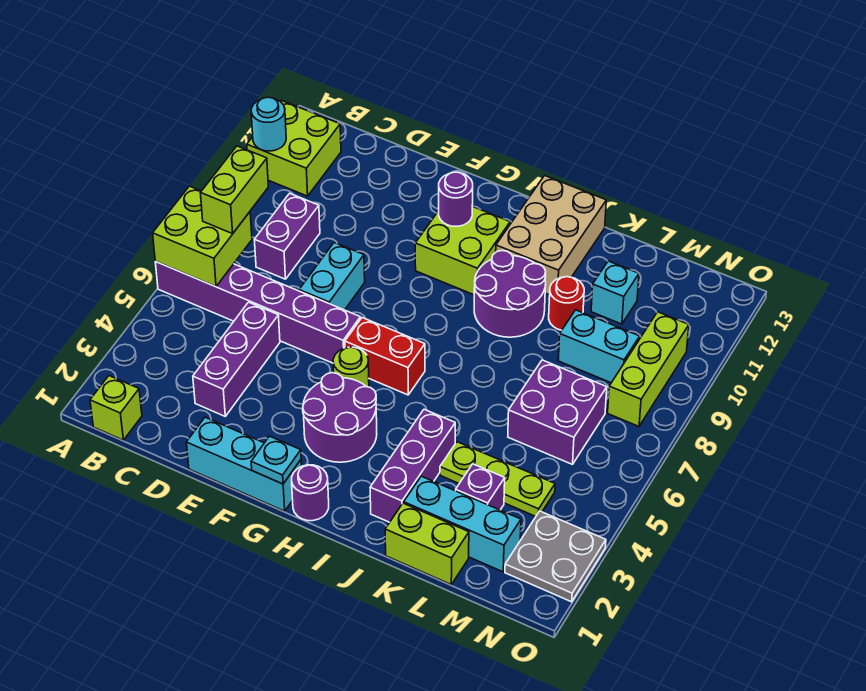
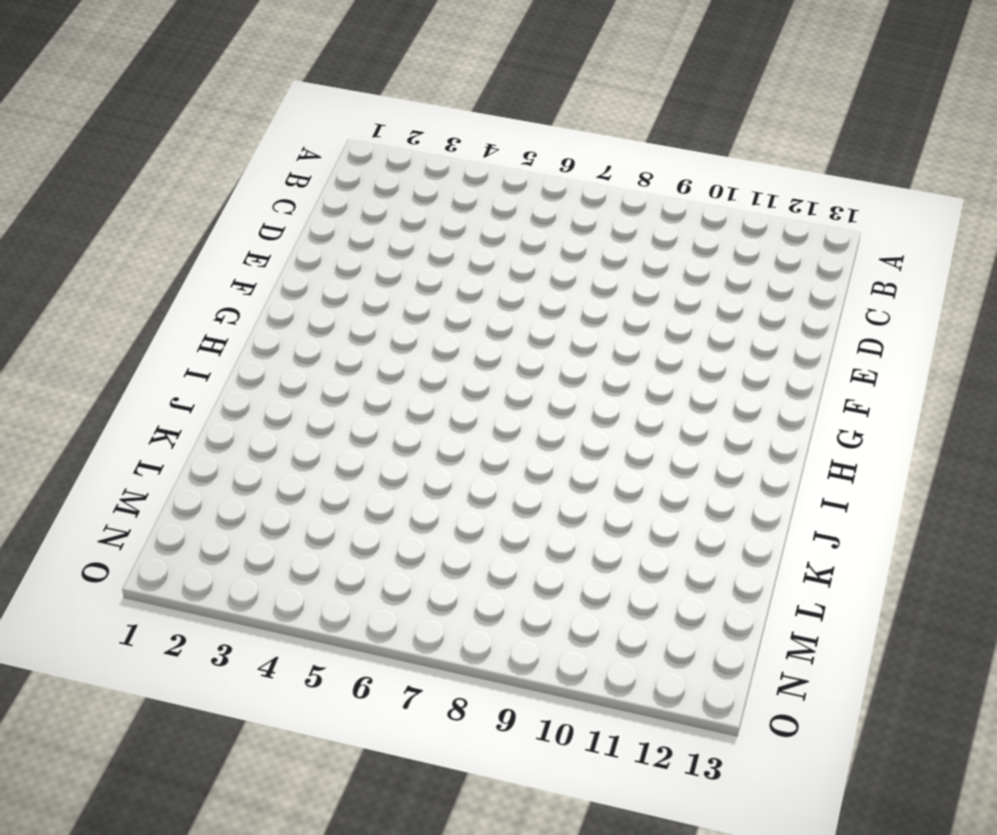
none -> purple 1x6 brick [155,262,360,363]
none -> lime 2x2 brick [247,100,341,196]
none -> lime 1x1 brick [90,376,142,440]
none -> purple 1x2 brick [254,193,320,279]

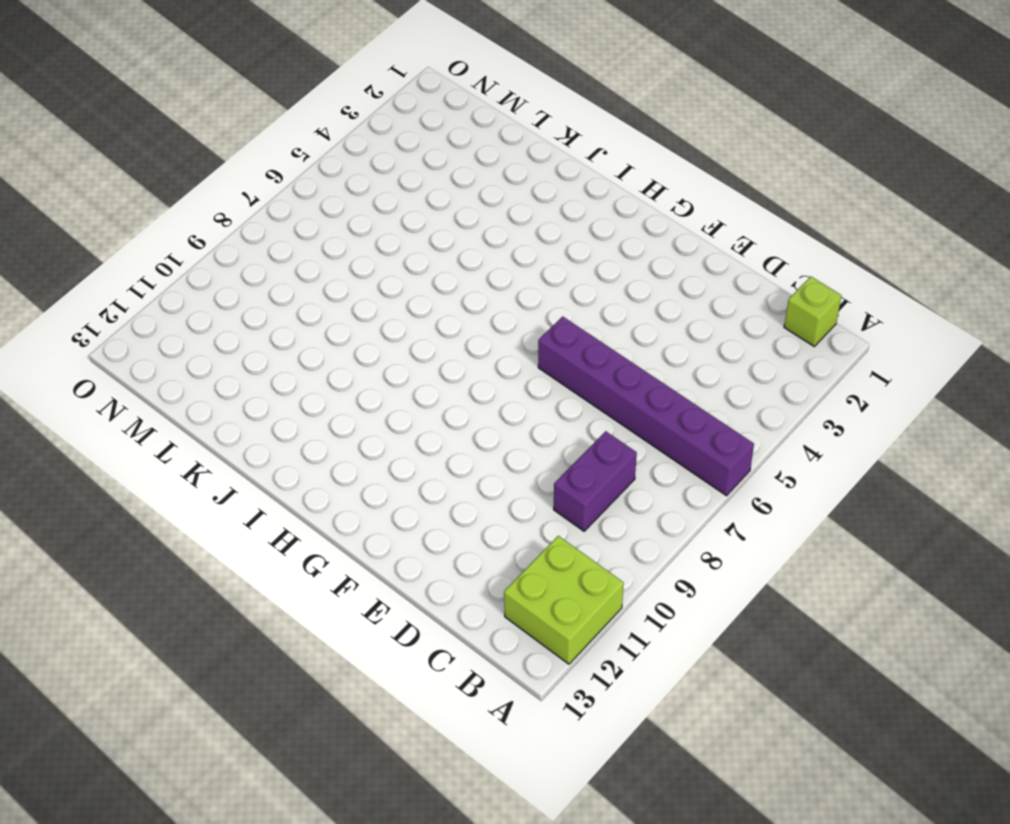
none -> purple 1x3 brick [193,302,280,416]
none -> cyan 1x3 brick [186,417,302,511]
none -> cyan 1x2 brick [299,243,365,310]
none -> purple 2x2 round brick [303,373,377,462]

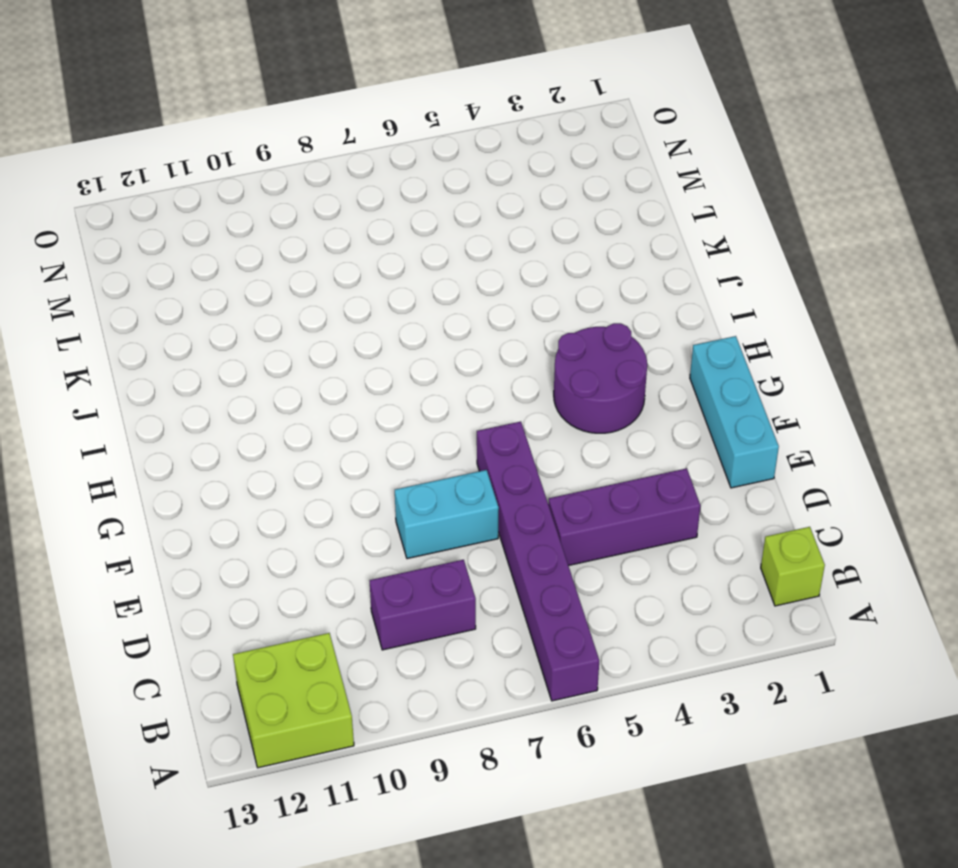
none -> lime 1x1 round brick [333,347,369,387]
none -> red 1x2 brick [345,318,425,395]
none -> lime 2x2 brick [415,206,510,295]
none -> purple 1x1 round brick [292,465,329,521]

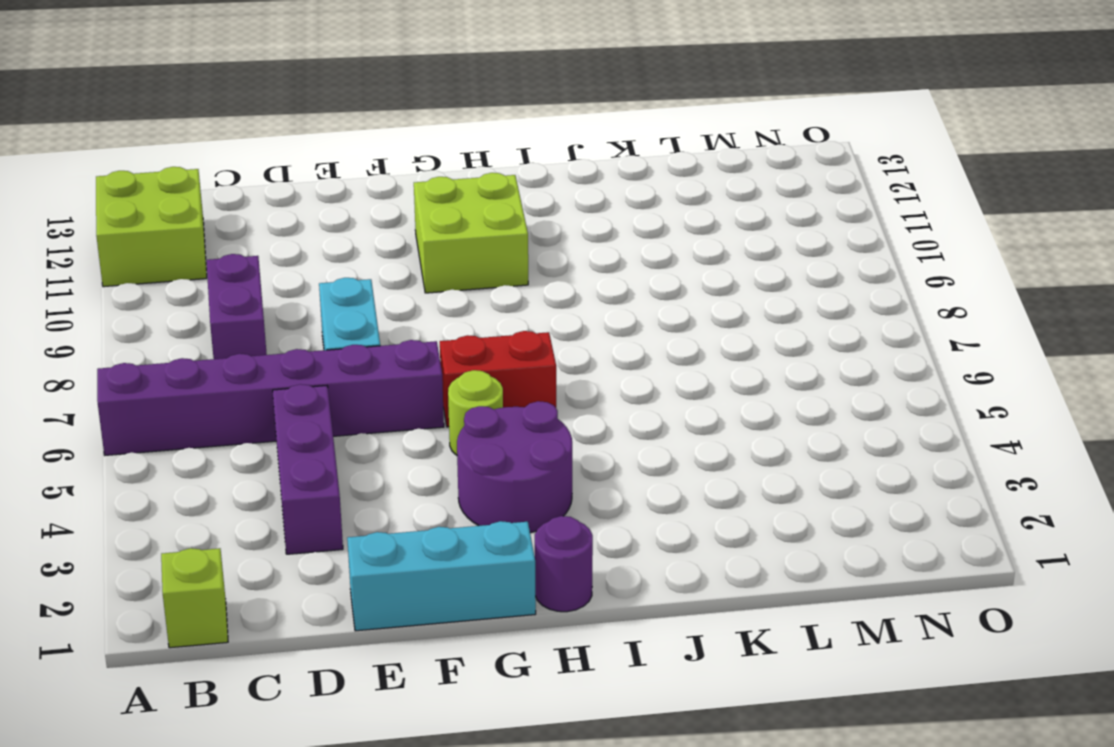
none -> purple 2x2 round brick [474,251,546,337]
none -> tan 2x3 brick [496,176,606,295]
none -> purple 1x3 brick [370,409,455,522]
none -> lime 1x2 brick [385,503,469,584]

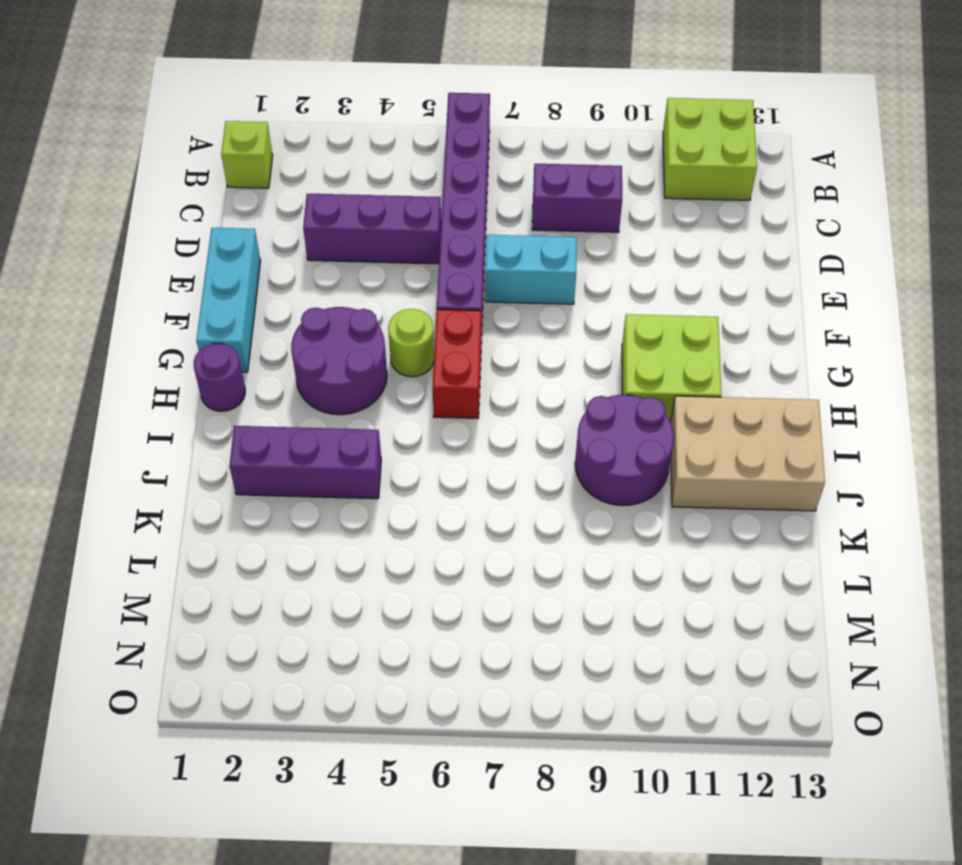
none -> lime 1x2 brick [385,503,469,584]
none -> cyan 1x3 brick [404,476,521,572]
none -> lime 1x3 plate [440,442,555,516]
none -> red 1x1 round brick [549,277,584,330]

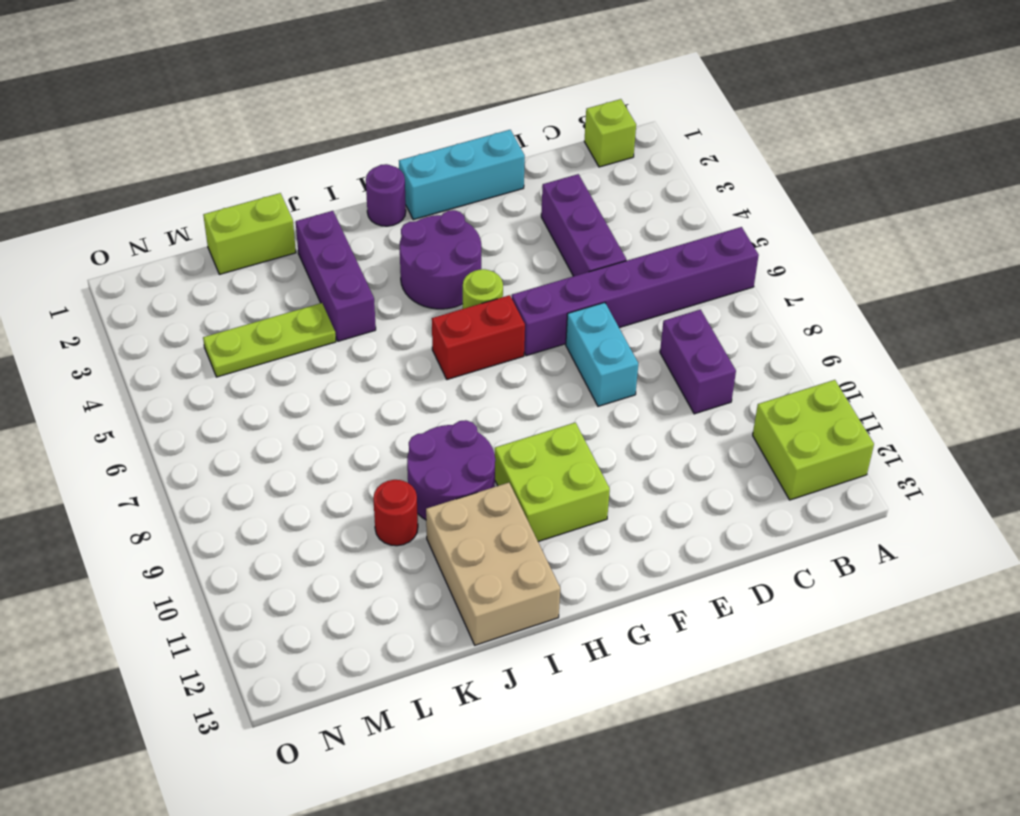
none -> cyan 1x3 brick [404,476,521,572]
none -> purple 1x1 brick [456,464,505,510]
none -> purple 2x2 brick [508,360,607,464]
none -> cyan 1x2 brick [558,310,640,383]

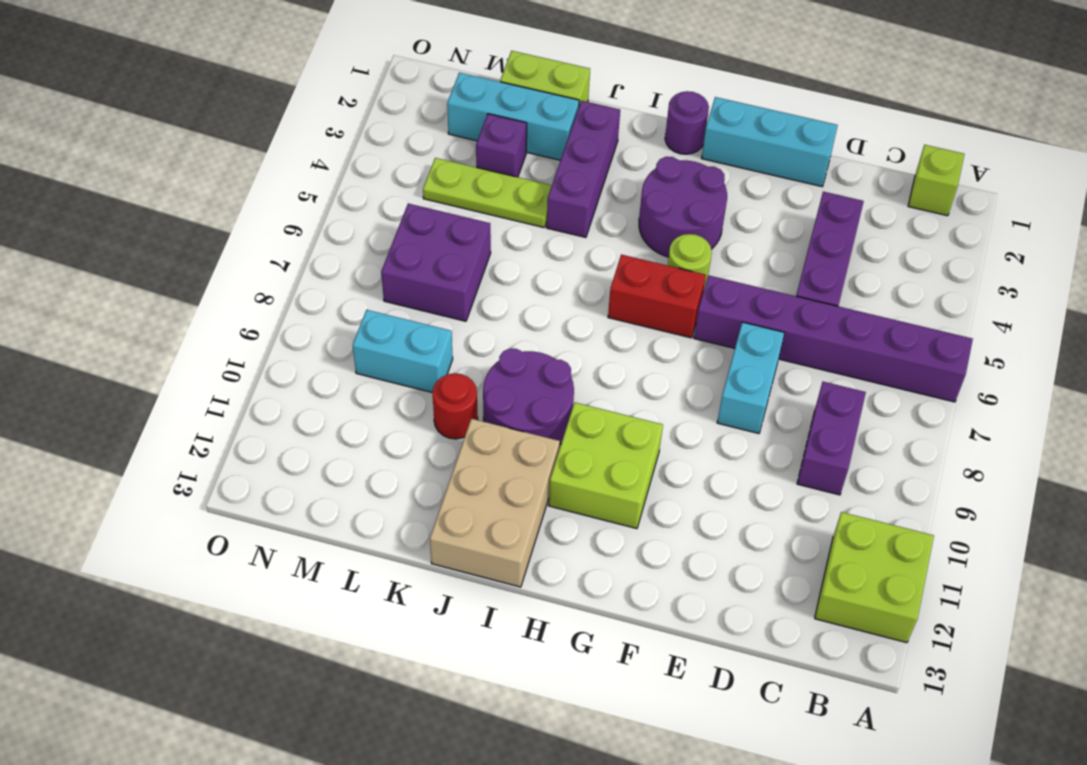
none -> cyan 1x1 brick [591,261,639,324]
none -> grey 2x2 plate [505,511,606,602]
none -> lime 1x3 brick [608,312,689,426]
none -> lime 2x2 brick [153,186,252,287]

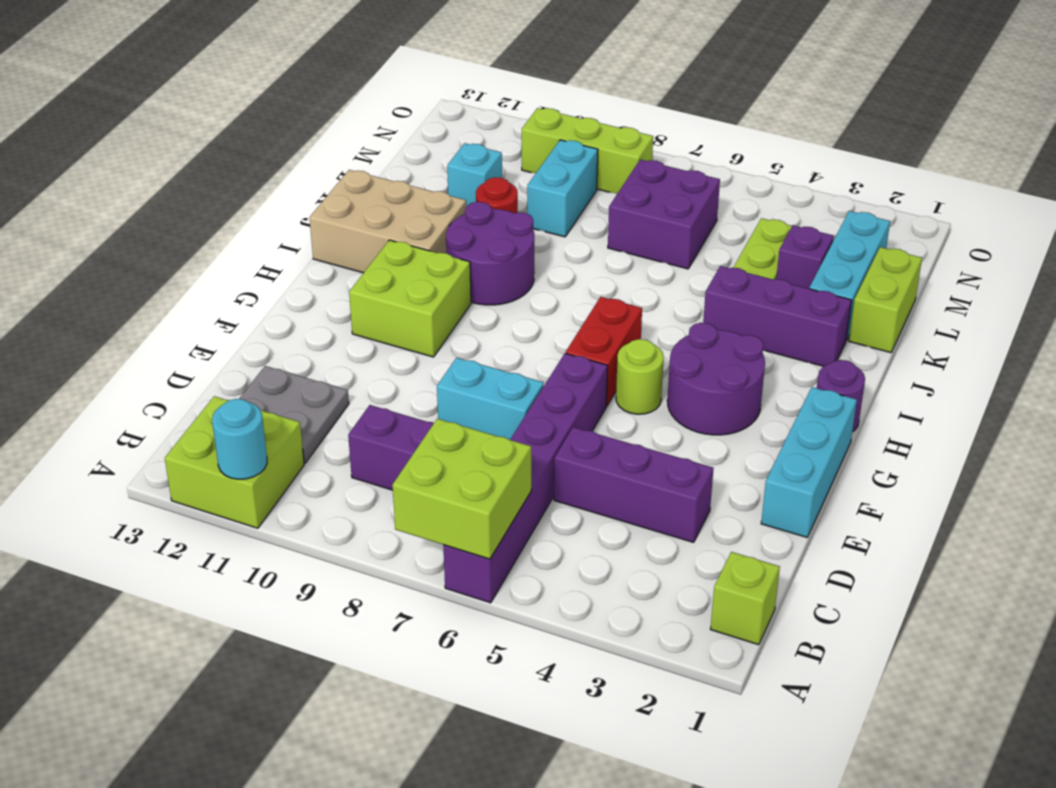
grey 2x2 plate [239,366,349,463] -> grey 2x2 plate moved to [505,511,606,602]
none -> cyan 1x1 plate [251,436,301,484]
none -> purple 1x1 round brick [439,172,473,226]
none -> lime 1x2 brick [201,146,268,234]

